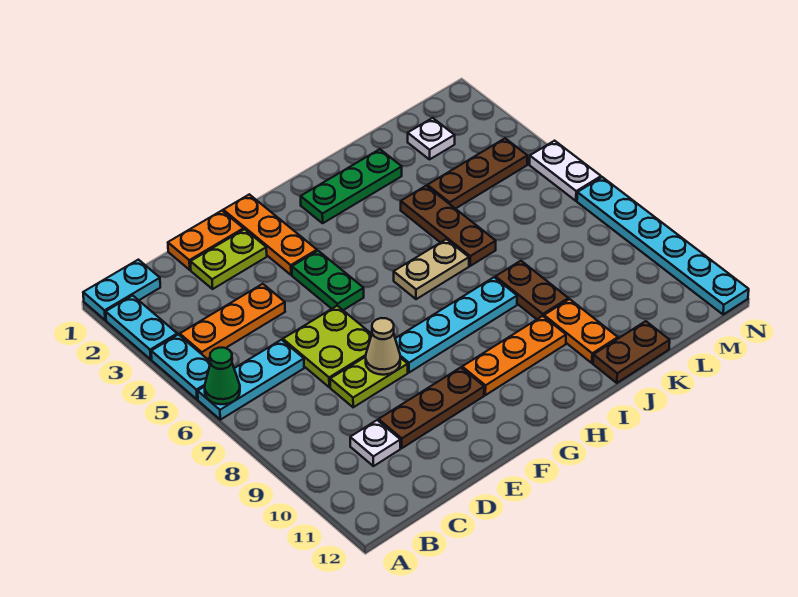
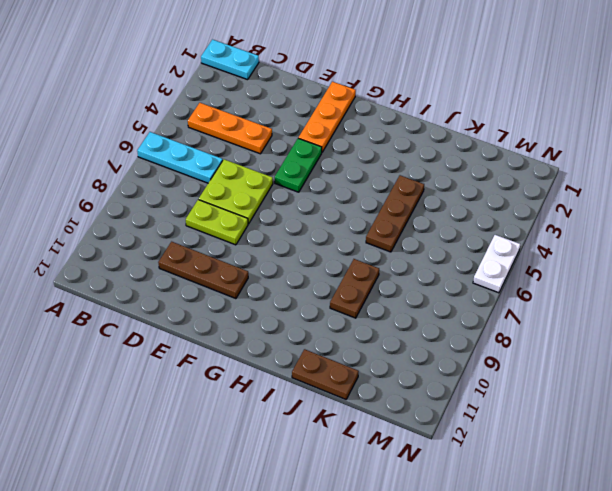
none -> cyan 1x2 plate [106,295,177,359]
none -> cyan 1x2 plate [151,335,210,399]
none -> white 1x1 plate [350,420,400,466]

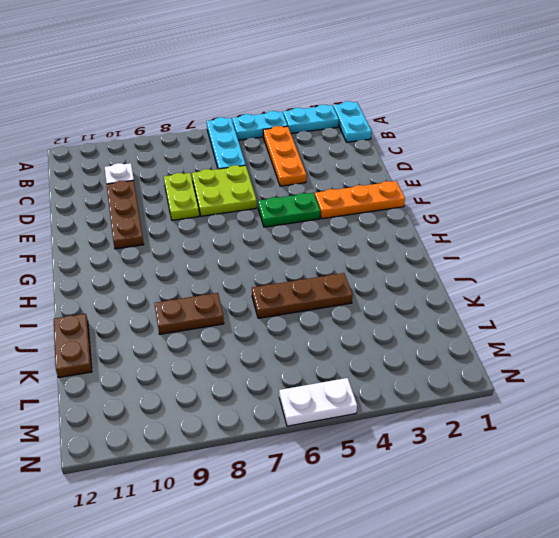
none -> orange 1x2 plate [168,211,244,270]
none -> lime 1x2 plate [190,229,267,289]
none -> cyan 1x4 plate [395,277,517,373]

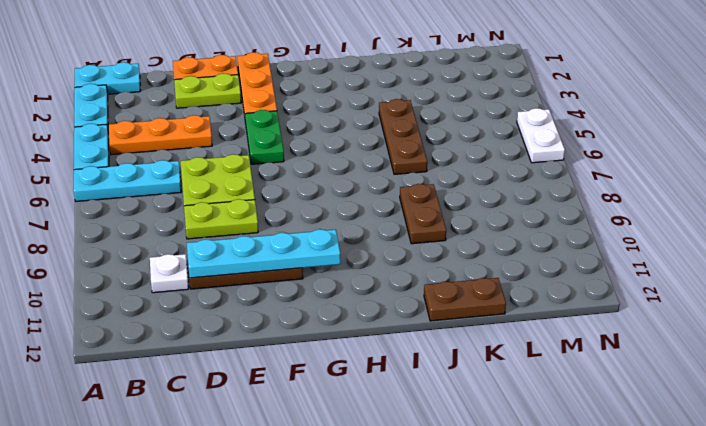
cyan 1x4 plate [187,229,341,278] -> cyan 1x4 plate moved to [395,277,517,373]
none -> orange 1x3 plate [462,316,566,395]
none -> green 1x3 plate [301,149,402,223]
none -> tan 1x2 plate [394,239,469,299]

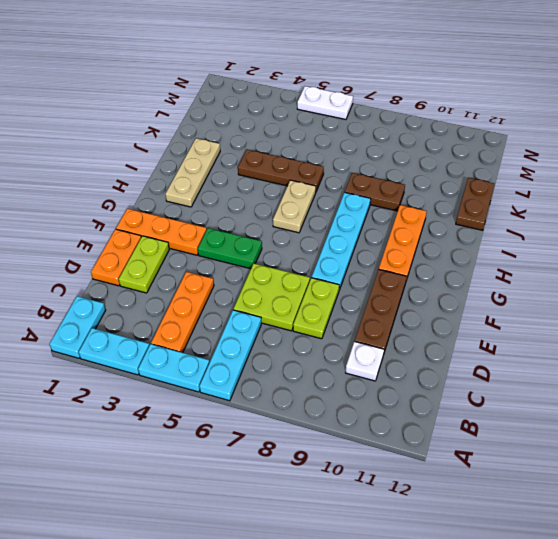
tan 1x3 plate [165,138,220,207] -> green 1x3 plate [301,149,402,223]
none -> orange 1x2 plate [544,299,618,363]
none -> brown 1x3 plate [427,138,527,209]
none -> white 1x1 plate [408,118,455,159]

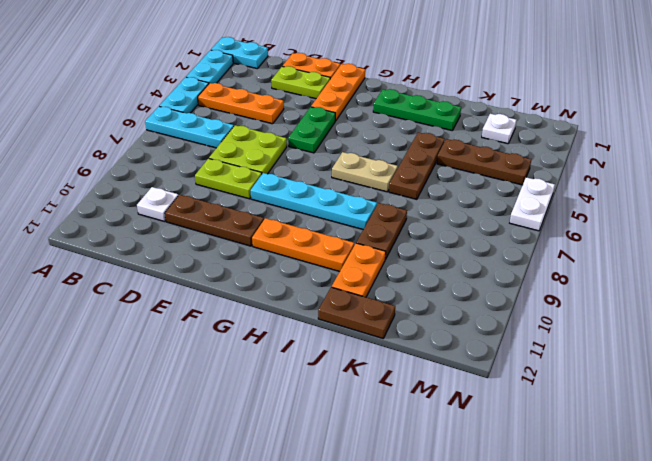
none -> cyan 1x6 plate [577,177,749,315]
none -> green 1x1 cone [205,348,240,404]
none -> tan 1x1 cone [366,318,400,375]

